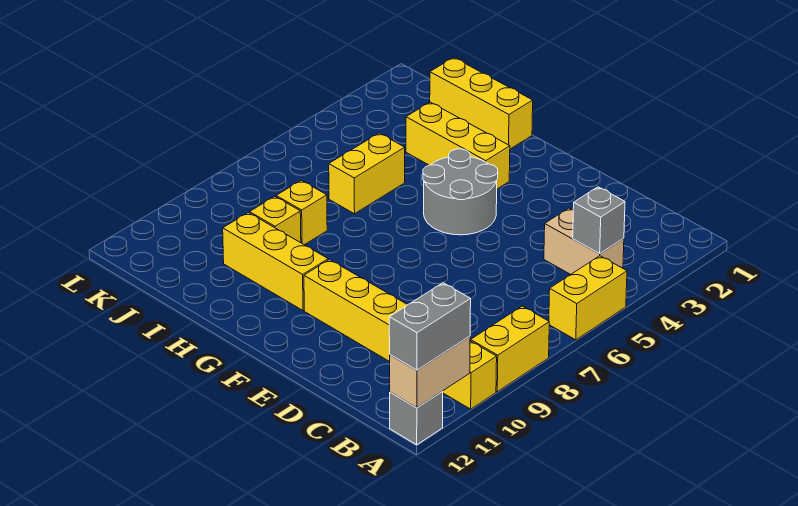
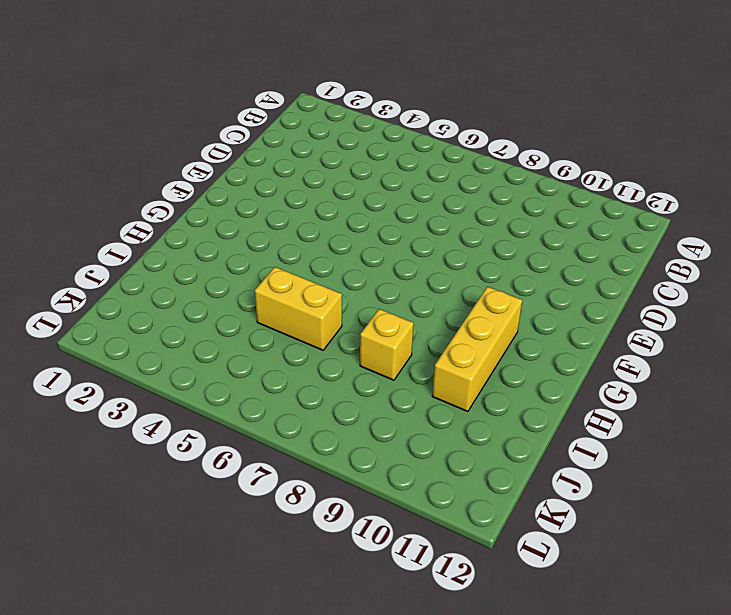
none -> yellow 1x2 brick [549,256,627,340]
none -> yellow 1x2 brick [471,306,549,392]
none -> yellow 1x6 brick [304,260,497,409]

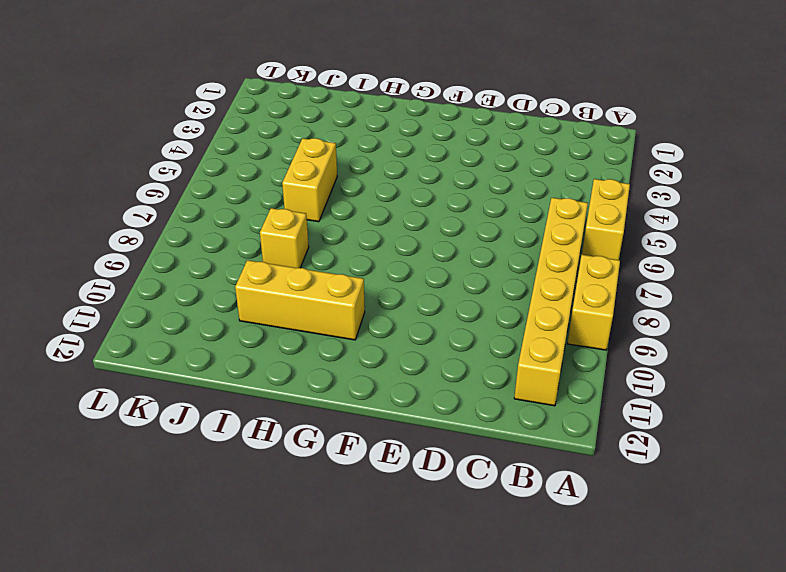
yellow 1x6 brick [514,198,588,406] -> yellow 1x6 brick turned to [304,260,497,409]
none -> grey 1x1 brick [390,391,443,445]
none -> tan 1x2 brick [544,208,624,275]
none -> grey 2x2 round brick [423,149,498,235]

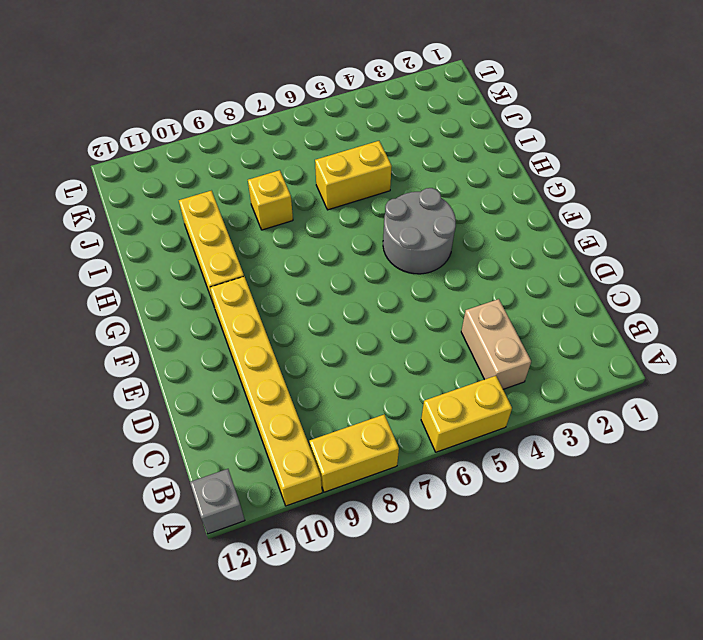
none -> yellow 1x3 brick [406,102,510,189]
none -> yellow 1x3 brick [430,58,533,149]
none -> yellow 1x1 brick [250,197,301,243]

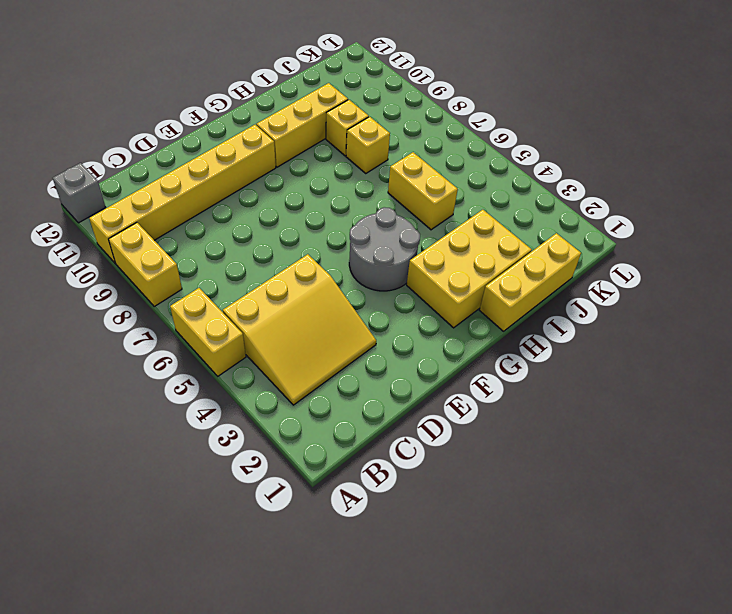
yellow 3x3 slope [223,254,376,405] -> tan 1x2 brick [544,208,624,275]
yellow 2x3 brick [407,210,532,328] -> yellow 1x3 brick [406,102,510,189]
none -> tan 1x2 brick [390,336,470,408]
none -> grey 1x1 brick [573,187,625,254]
none -> grey 1x2 brick [389,283,471,370]

